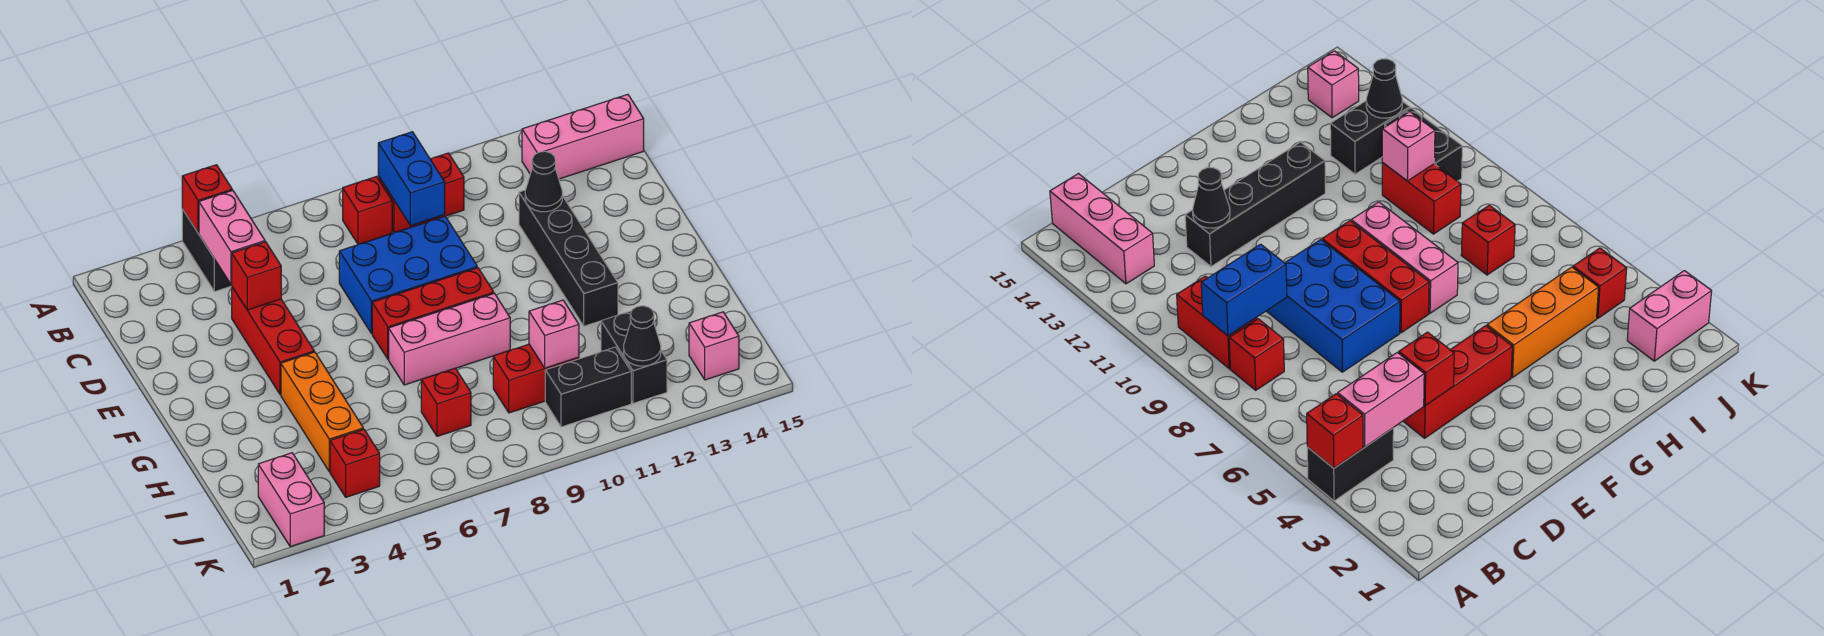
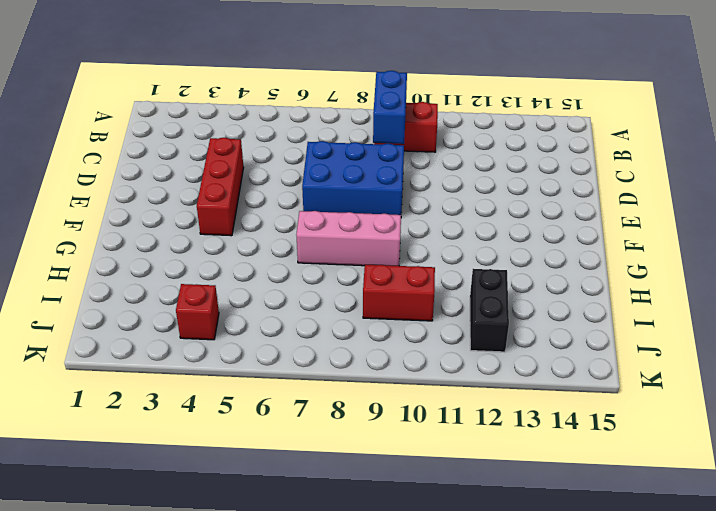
none -> black 1x2 brick [182,209,232,292]
none -> red 1x1 brick [343,177,392,244]
none -> pink 1x3 brick [522,94,644,179]

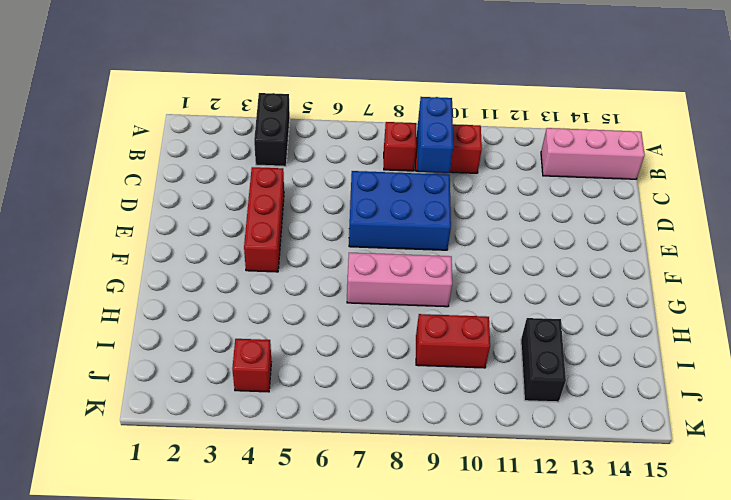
none -> black 1x4 brick [519,190,618,326]
none -> red 1x3 brick [372,268,494,359]
none -> orange 1x3 brick [281,352,363,472]

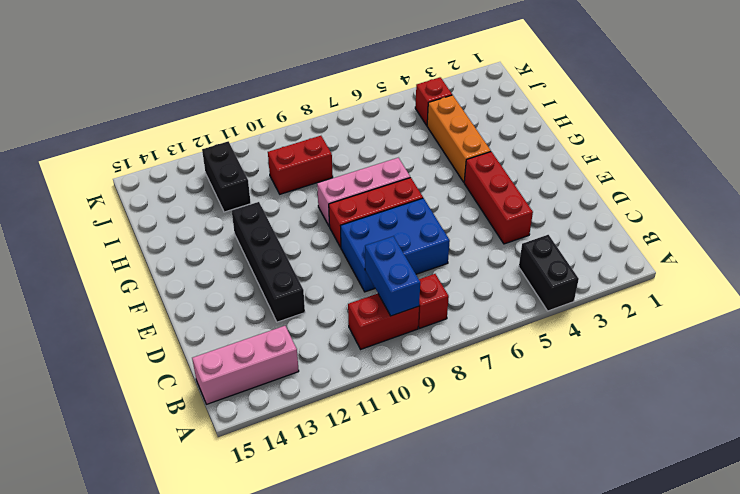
none -> red 1x1 brick [421,368,471,436]
none -> pink 1x2 brick [258,453,324,547]
none -> black 1x2 brick [545,347,631,427]

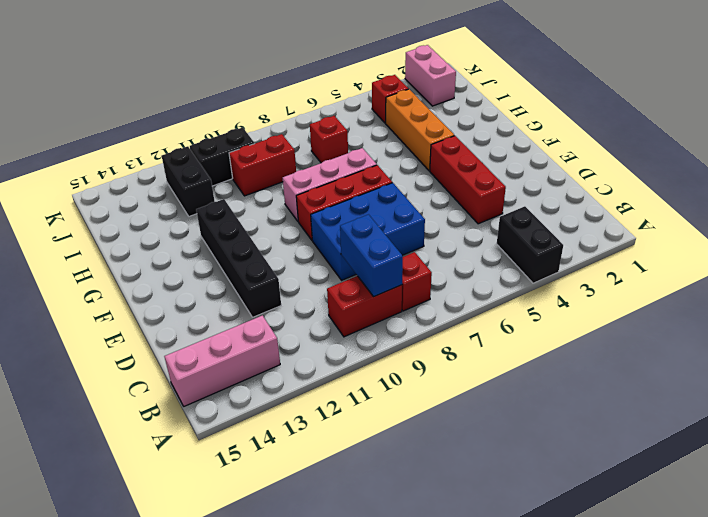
none -> pink 1x1 brick [689,312,739,380]
none -> red 1x1 brick [182,165,232,233]
none -> pink 1x2 brick [199,190,265,284]

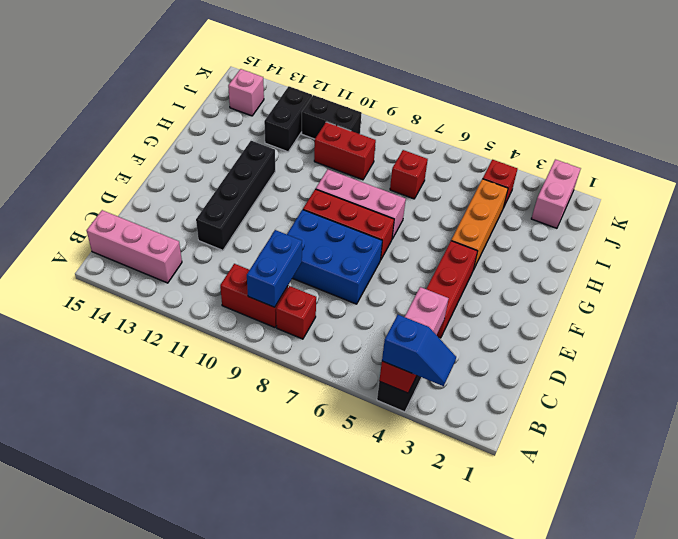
blue 1x2 slope [382,315,456,386] -> none
none -> red 1x1 brick [232,242,281,310]
none -> black 1x1 cone [525,151,563,212]
none -> pink 1x1 brick [529,300,579,368]

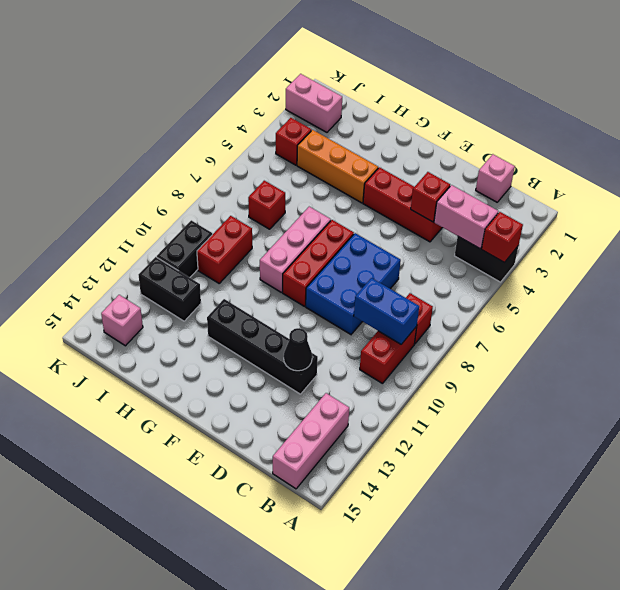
pink 1x1 brick [476,154,515,202] -> pink 1x1 brick moved to [529,300,579,368]
none -> black 1x1 cone [624,306,661,366]

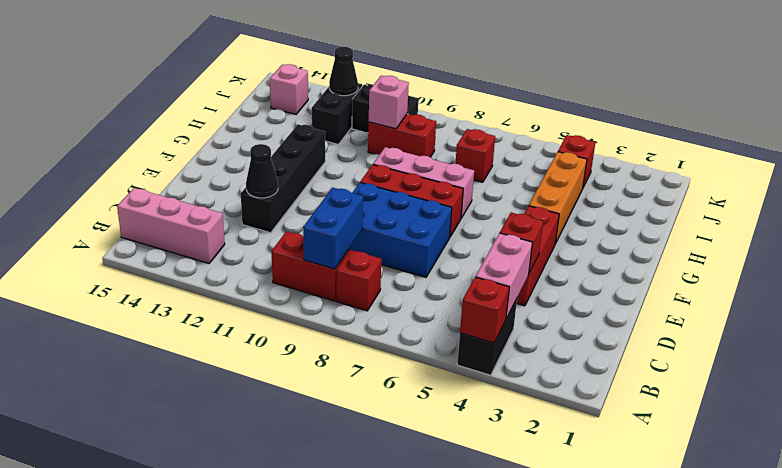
none -> pink 1x2 brick [258,453,324,547]

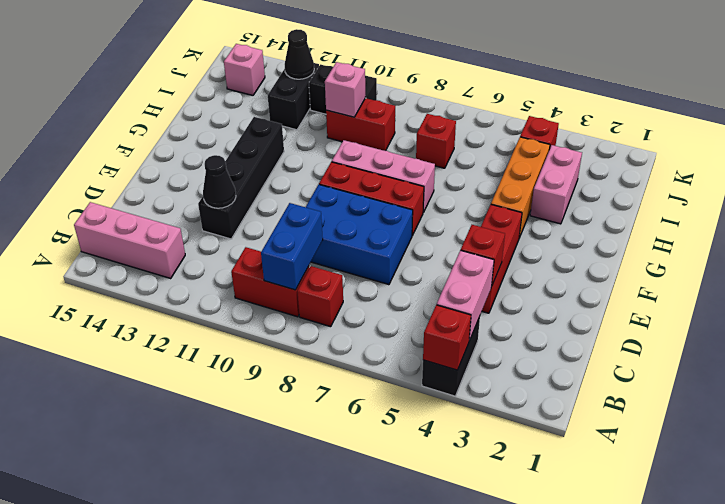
pink 1x2 brick [530,145,582,224] -> pink 1x2 brick moved to [258,453,324,547]

